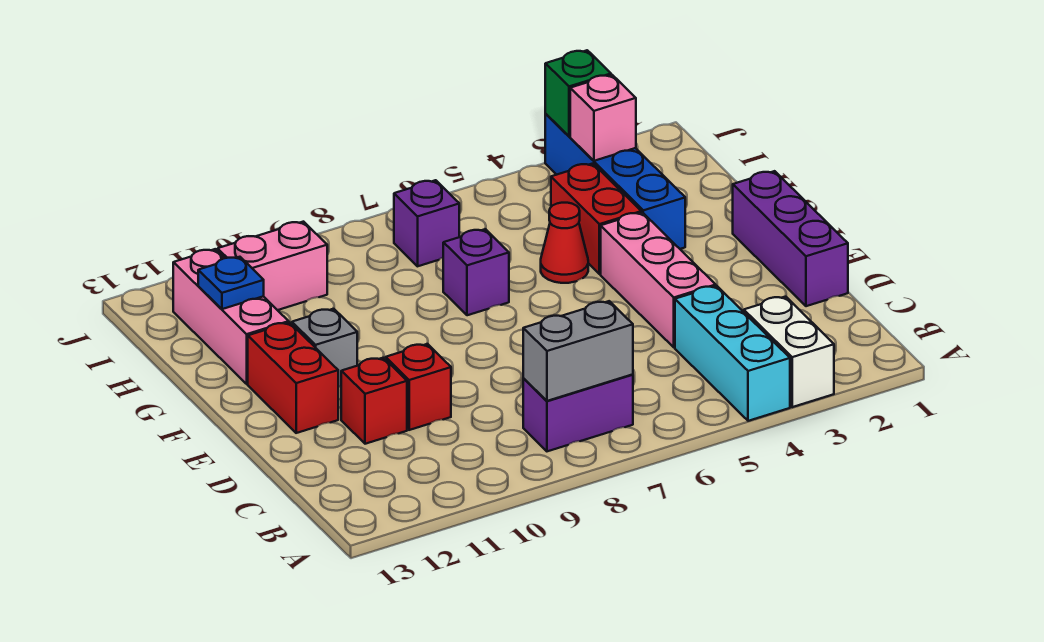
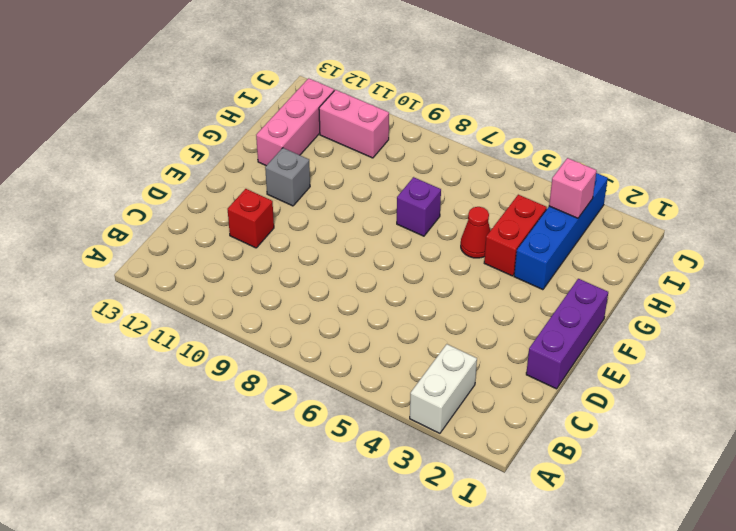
none -> cyan 1x3 brick [675,286,790,421]
none -> purple 1x2 brick [523,375,633,451]
none -> pink 1x3 brick [601,212,716,347]

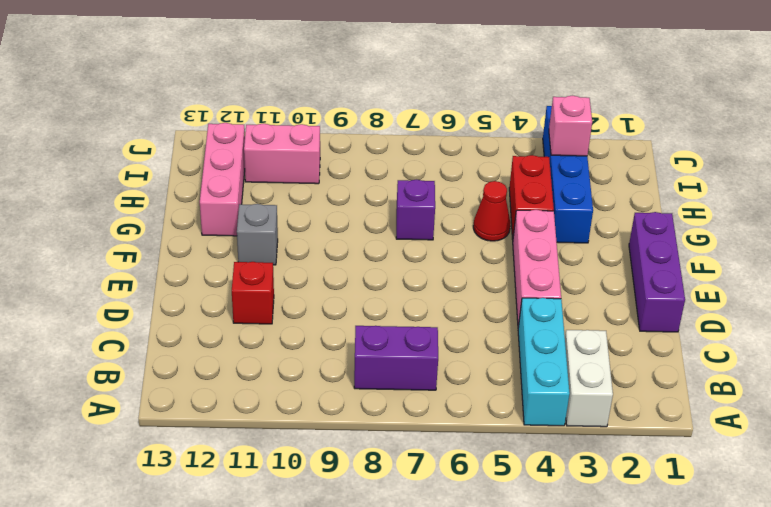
none -> red 1x1 brick [386,344,451,430]
none -> red 1x2 brick [248,322,338,433]
none -> purple 1x1 brick [394,180,459,266]

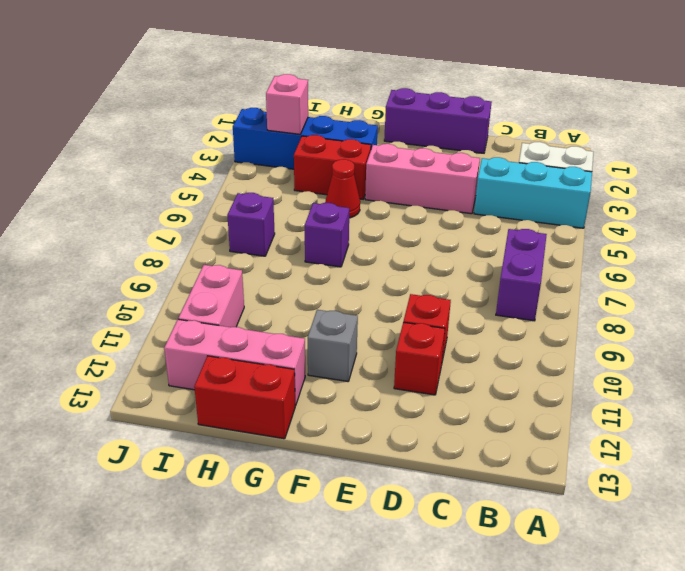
red 1x2 brick [194,356,295,439] -> red 1x2 brick moved to [248,322,338,433]
none -> grey 1x2 brick [523,301,633,401]
none -> blue 1x1 plate [198,257,264,309]
none -> green 1x1 brick [545,50,611,136]

